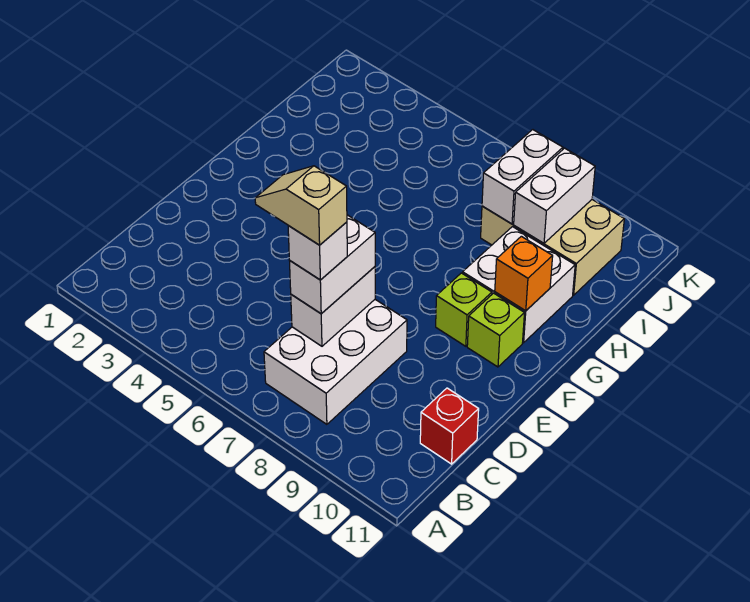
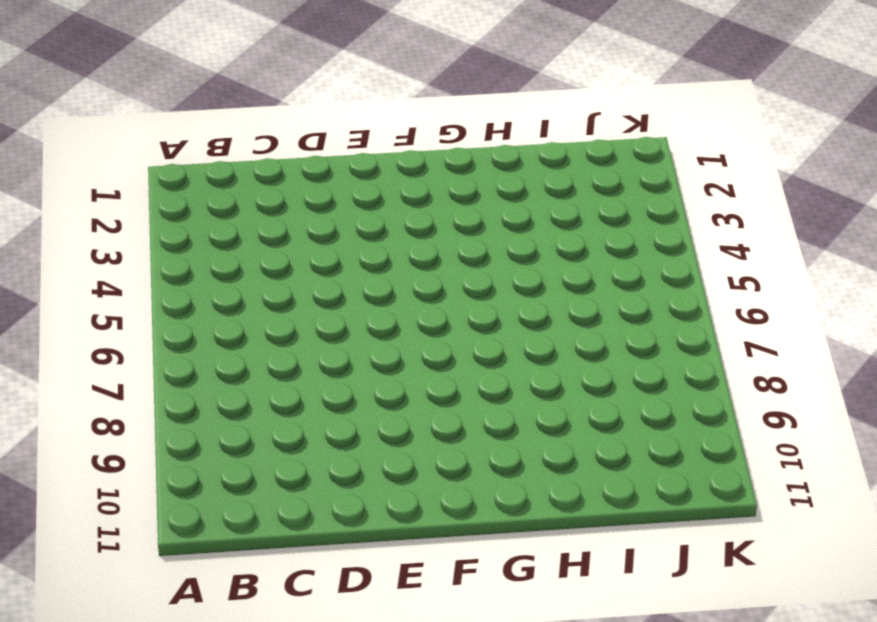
none -> white 2x3 brick [264,300,407,424]
none -> red 1x1 brick [420,388,479,464]
none -> lime 1x1 brick [436,273,492,346]

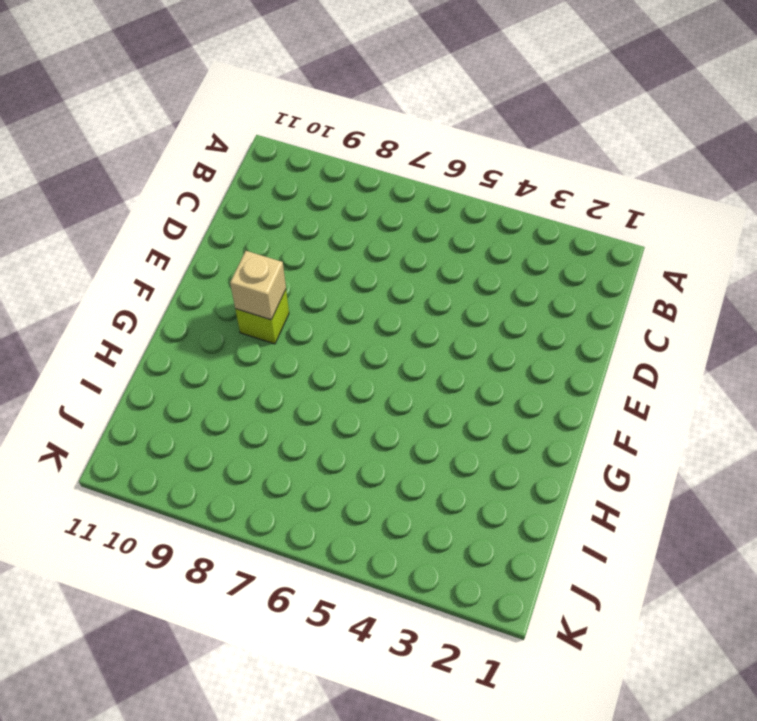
tan 1x1 brick [230,251,286,320] -> none
none -> white 2x3 brick [264,300,407,424]
none -> red 1x1 brick [420,388,479,464]
none -> lime 1x1 brick [467,293,524,367]

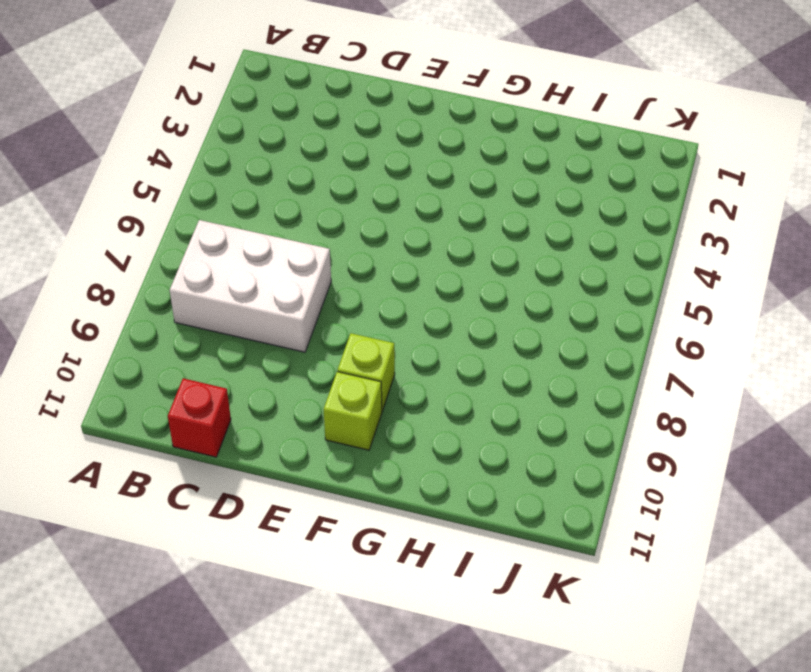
none -> white 2x2 brick [463,227,575,343]
none -> tan 2x3 brick [481,200,624,295]
none -> white 1x2 brick [291,267,375,346]

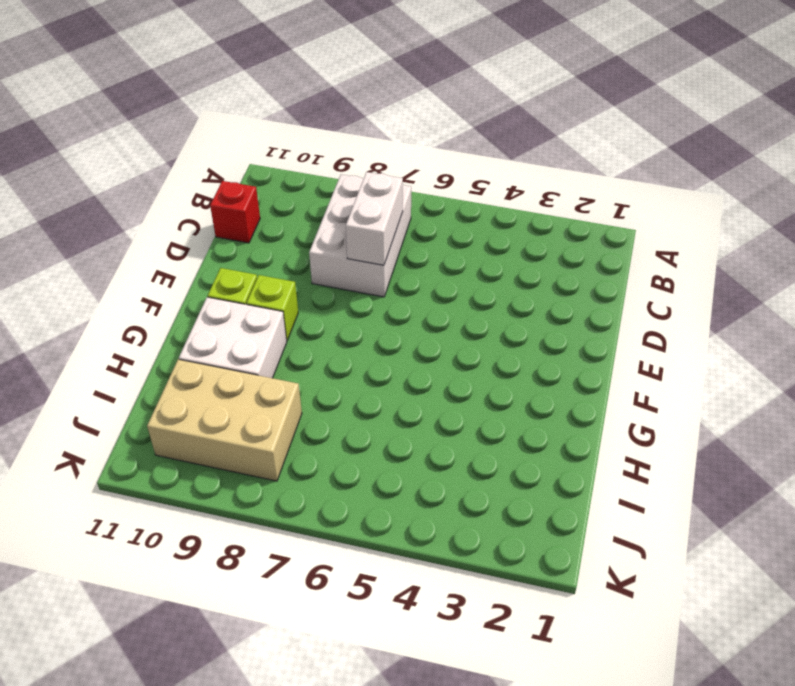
none -> orange 1x1 brick [495,236,553,311]
none -> white 1x2 brick [482,130,563,224]
none -> white 1x2 brick [514,148,595,243]

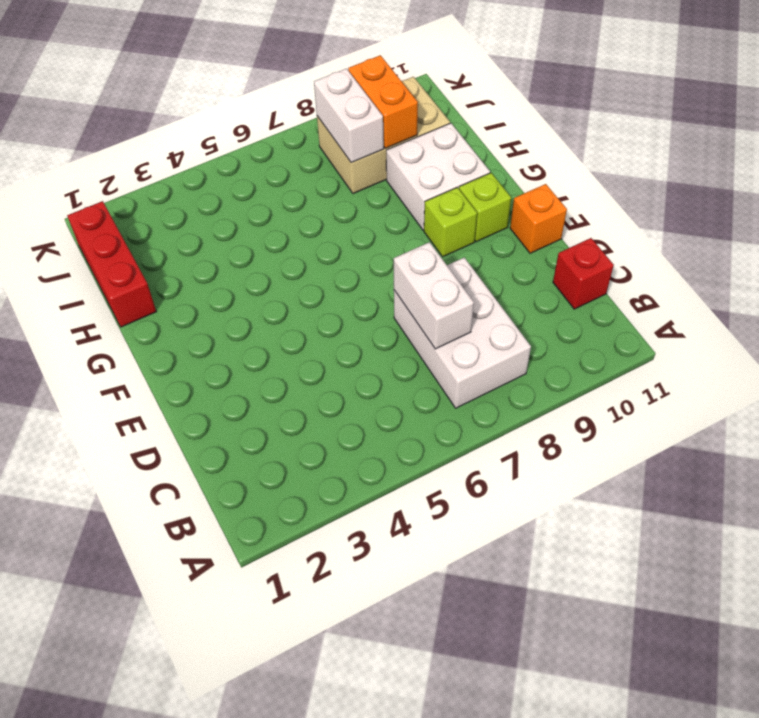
orange 1x1 brick [510,184,567,253] -> orange 1x1 brick moved to [495,236,553,311]
red 1x3 brick [67,201,156,327] -> none
orange 1x2 brick [348,55,418,148] -> white 1x2 brick [514,148,595,243]
none -> white 1x2 brick [290,215,375,314]
none -> white 1x1 brick [288,222,347,280]
none -> tan 1x2 slope [255,166,347,245]

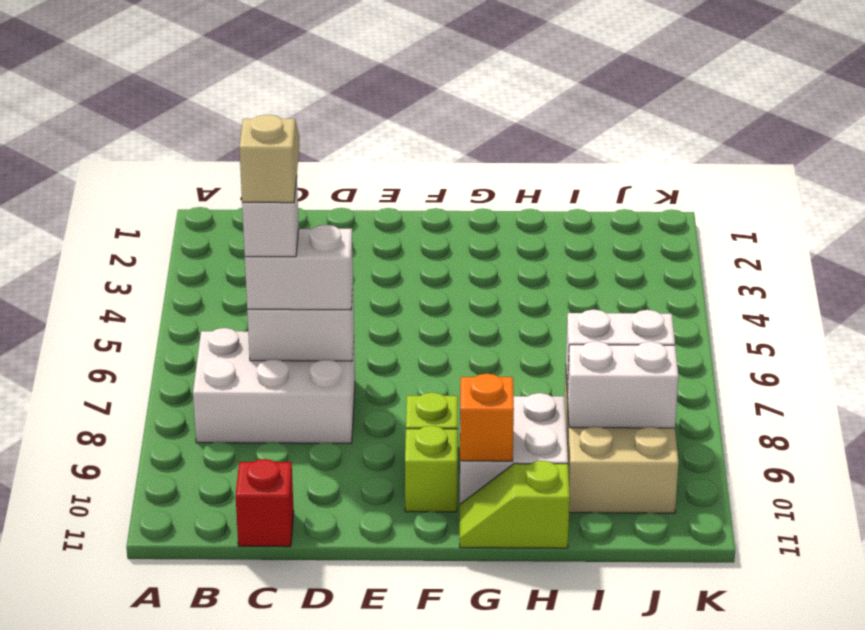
lime 1x2 slope [460,461,570,548] -> none

